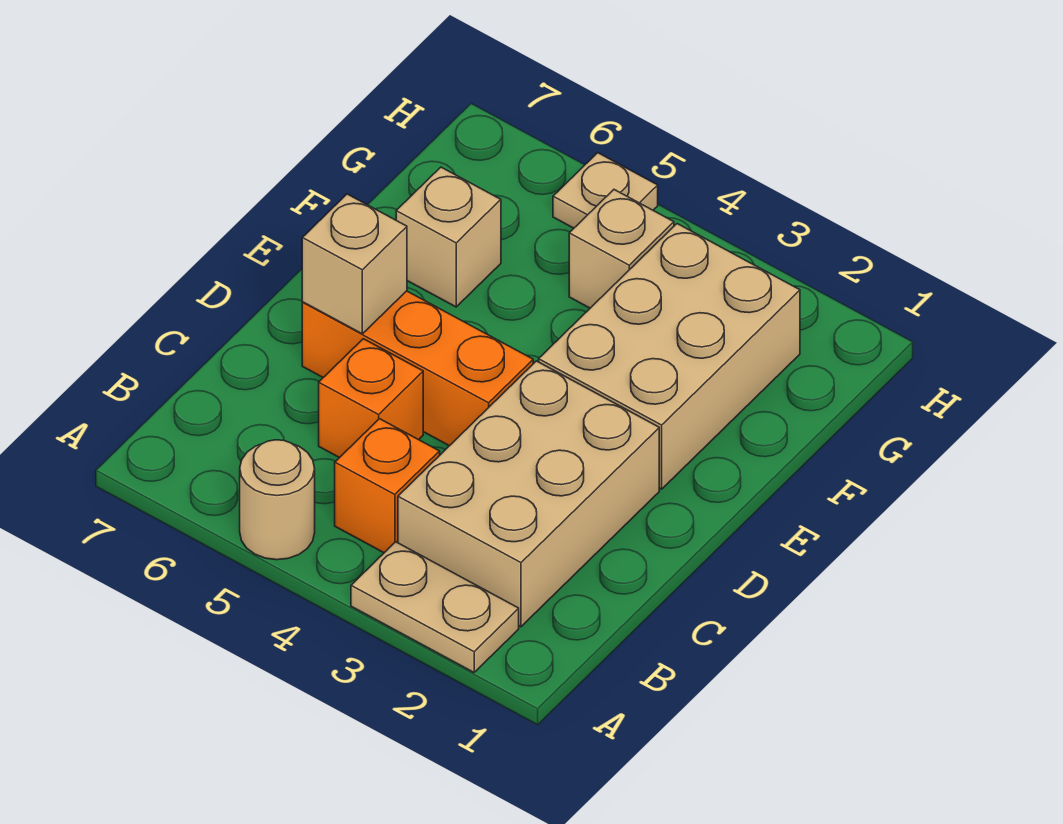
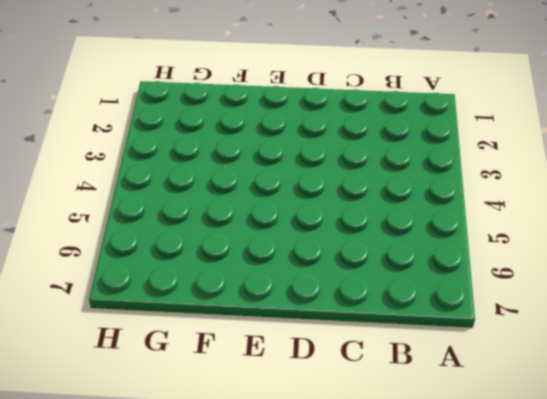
none -> tan 1x2 plate [351,542,519,672]
none -> tan 1x1 round brick [240,440,315,560]

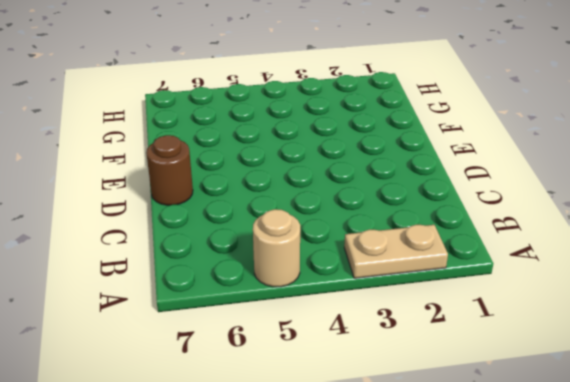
brown 1x1 round brick [146,135,193,205] -> none
none -> tan 2x3 brick [398,361,659,627]
none -> orange 1x1 brick [335,419,440,553]

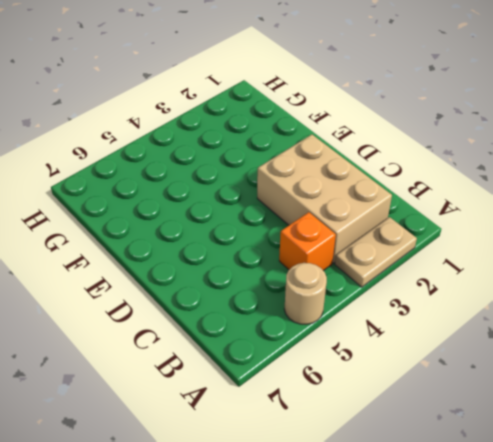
none -> orange 1x1 brick [319,339,423,458]
none -> orange 1x3 brick [302,291,533,446]

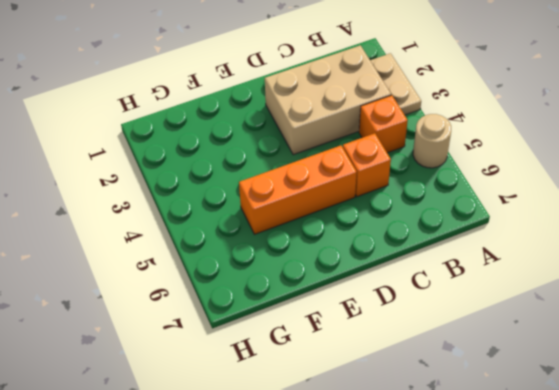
orange 1x3 brick [239,146,357,234] -> orange 1x3 brick turned to [302,291,533,446]
none -> tan 2x3 brick [539,224,800,489]
none -> tan 1x1 brick [396,167,501,307]

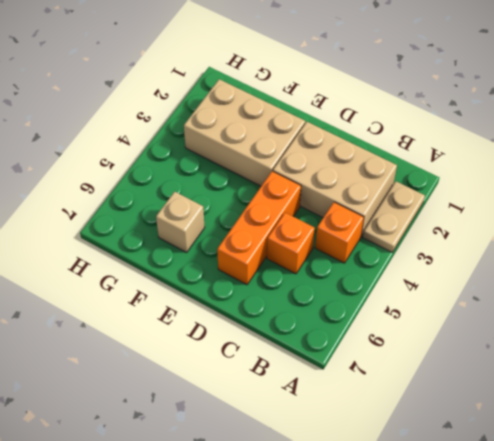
none -> tan 1x1 round brick [240,440,315,560]
none -> tan 1x1 brick [569,190,674,308]

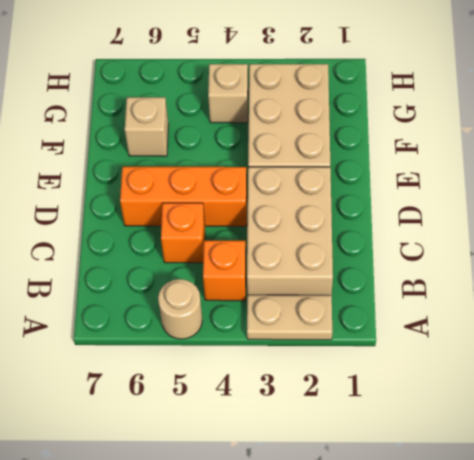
none -> tan 1x1 plate [553,153,658,228]
none -> tan 1x1 brick [302,194,407,334]

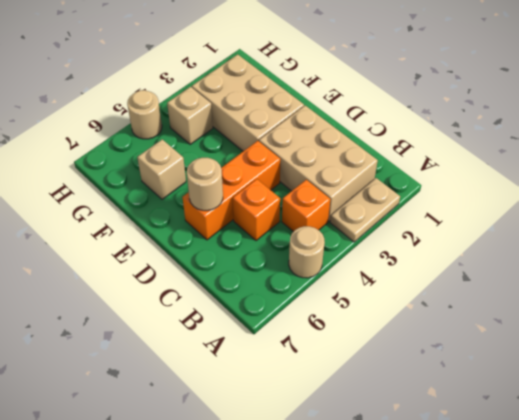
tan 1x1 round brick [187,158,223,211] -> tan 1x1 brick [302,194,407,334]
tan 1x1 round brick [127,90,162,139] -> tan 1x1 plate [553,153,658,228]

